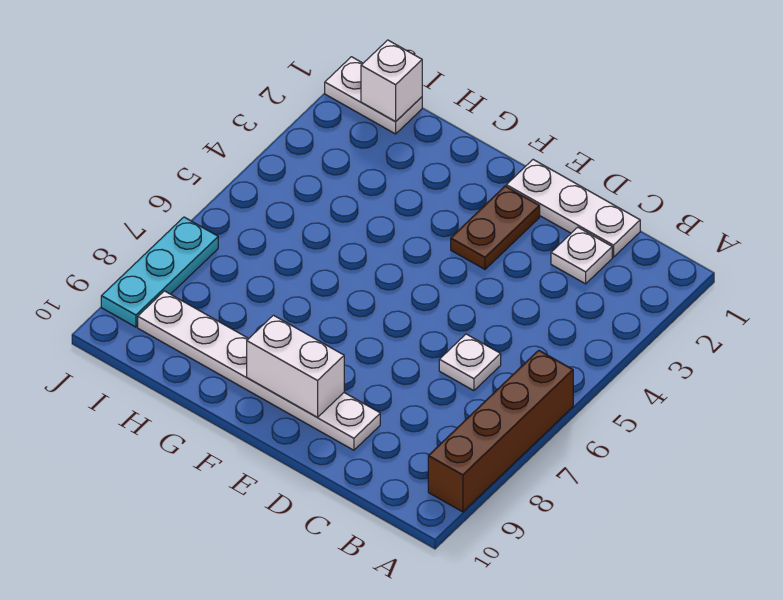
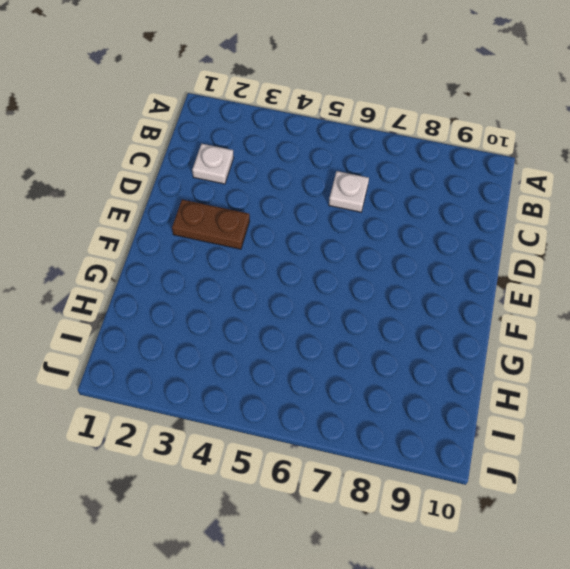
none -> brown 1x4 brick [428,350,573,512]
none -> white 1x3 plate [506,160,640,257]

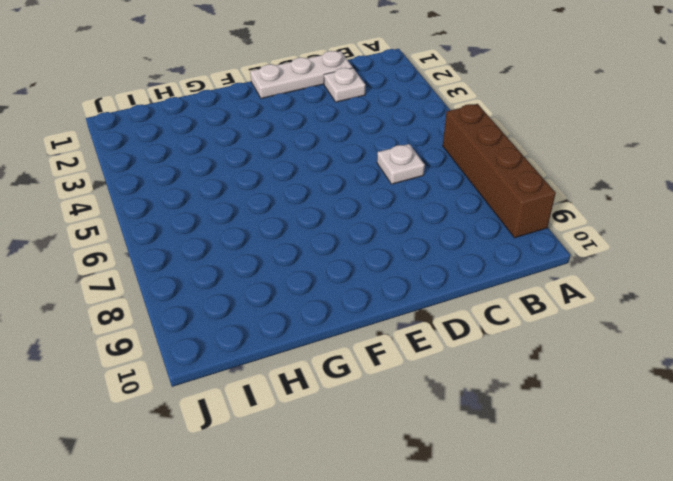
none -> white 1x6 plate [138,291,380,450]
none -> brown 1x2 plate [451,186,540,269]

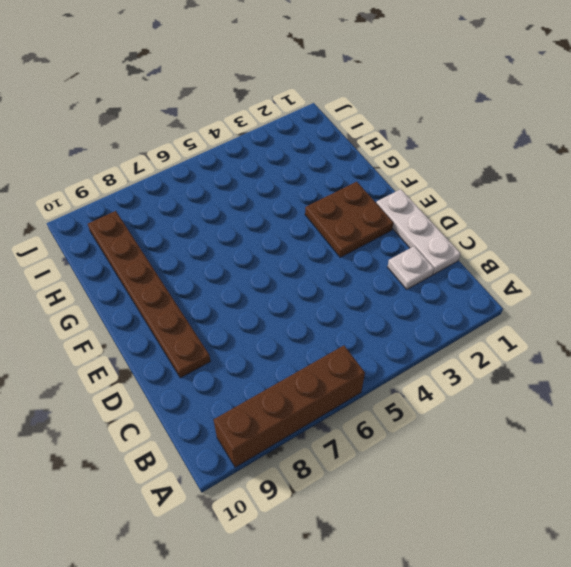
brown 1x6 plate [88,211,210,378] -> white 1x6 plate [138,291,380,450]
brown 2x2 plate [305,182,393,257] -> brown 1x2 plate [451,186,540,269]
none -> white 1x1 plate [439,334,501,391]
none -> white 1x2 plate [325,57,422,134]

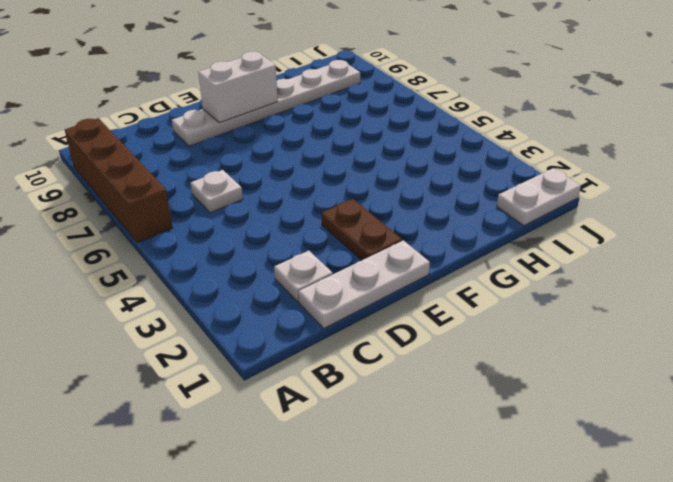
none -> cyan 1x3 plate [101,217,218,327]
none -> white 1x1 brick [361,40,422,122]

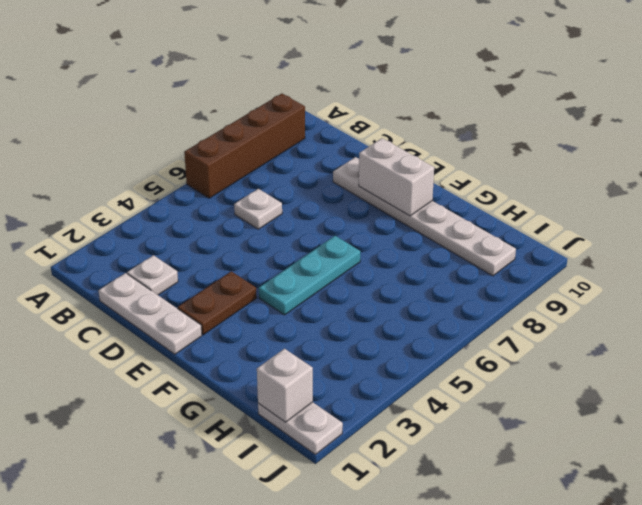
cyan 1x3 plate [259,236,360,315] -> cyan 1x3 plate moved to [101,217,218,327]

